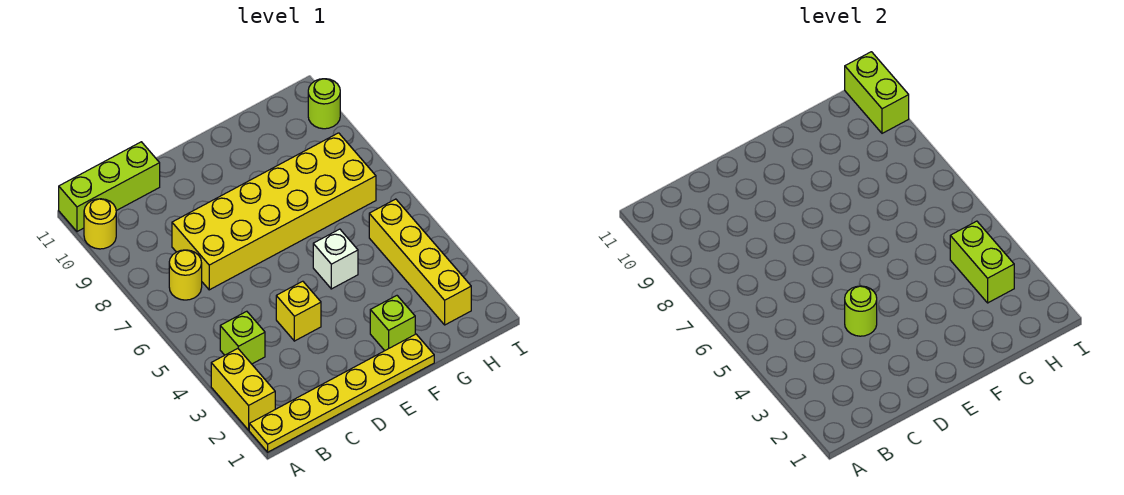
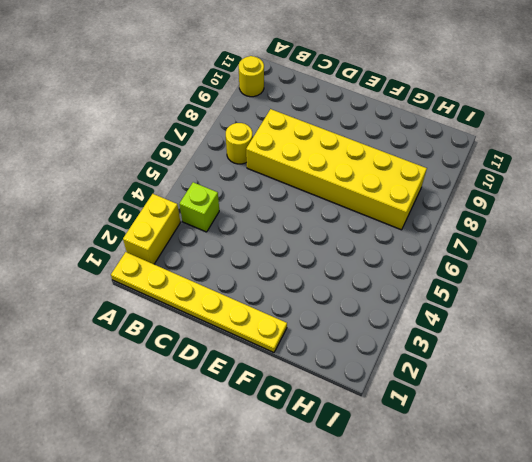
none -> lime 1x3 brick [59,142,160,232]
none -> yellow 1x1 brick [276,281,321,341]
none -> lime 1x1 brick [370,296,415,351]

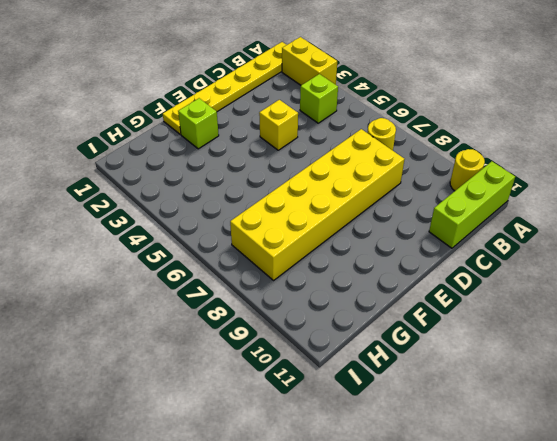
none -> white 1x1 brick [313,229,358,289]
none -> yellow 1x4 brick [369,199,471,325]
none -> lime 1x1 round brick [308,79,340,129]

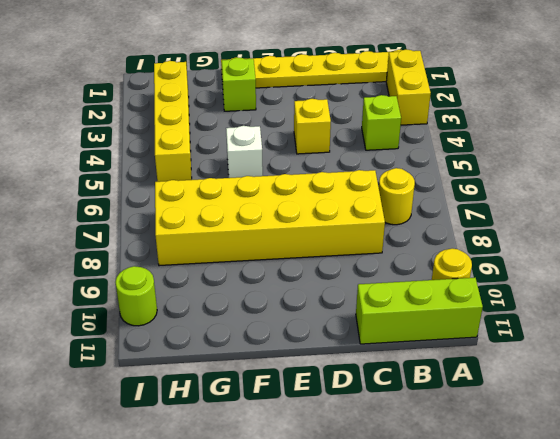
none -> lime 1x1 round brick [845,286,877,336]
none -> lime 1x2 brick [950,221,1014,303]
none -> lime 1x2 brick [845,52,909,133]

